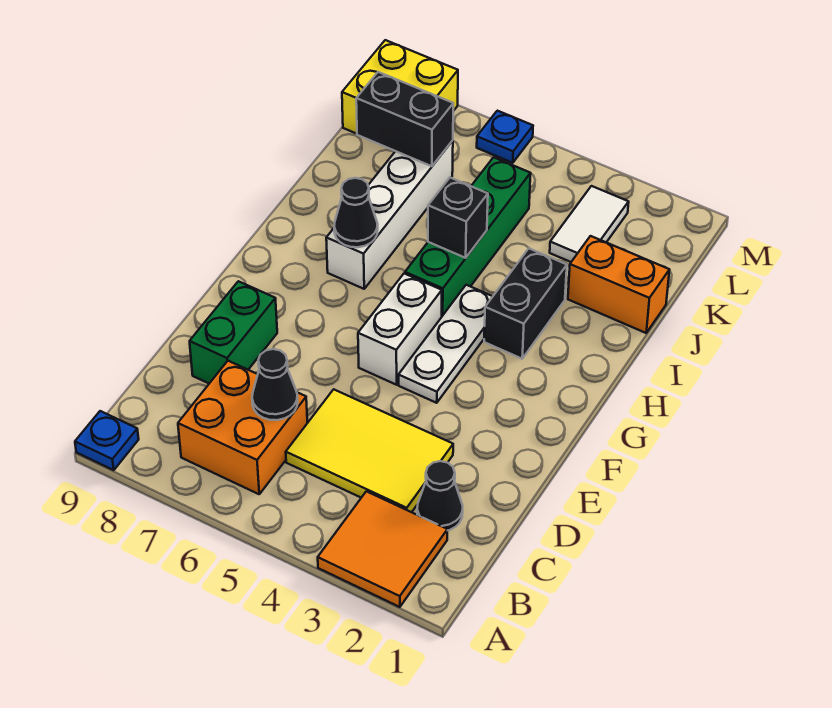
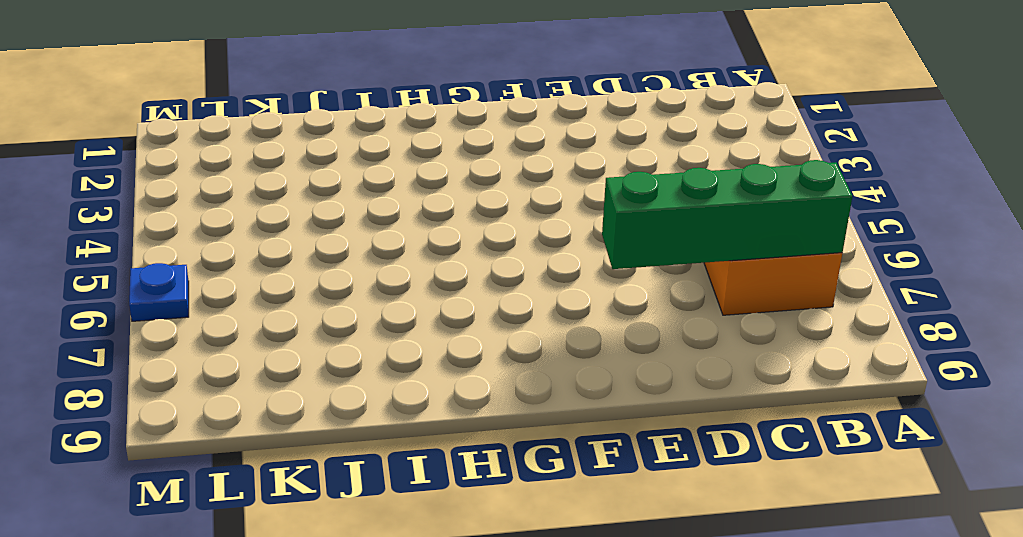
green 1x4 brick [602,160,852,269] -> green 1x4 brick moved to [405,157,531,316]
none -> orange 2x2 tile [318,491,447,607]
none -> blue 1x1 plate [75,411,139,470]
none -> black 1x1 cone [417,461,463,531]

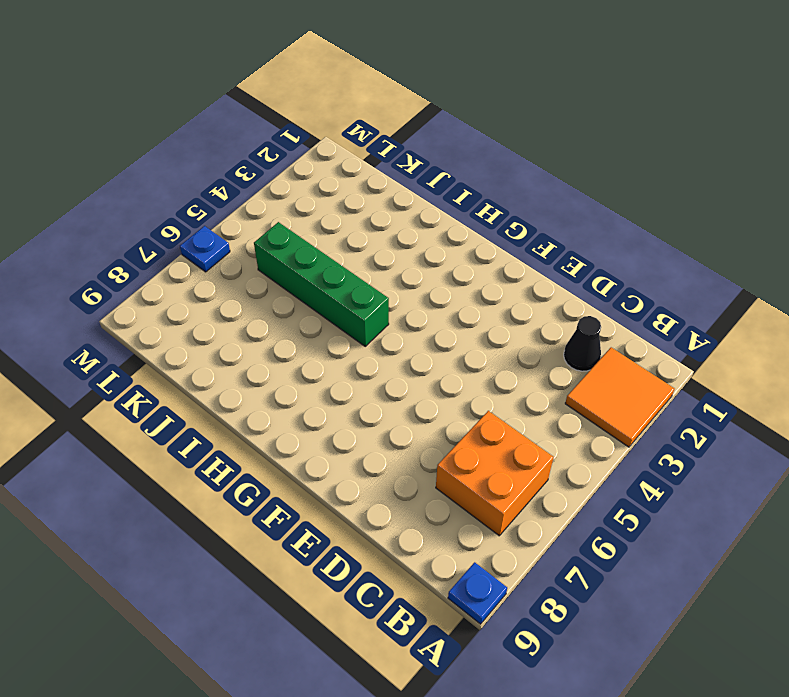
none -> yellow 2x3 tile [286,389,453,512]
none -> green 1x2 brick [190,281,277,383]
none -> white 1x3 plate [399,285,493,403]

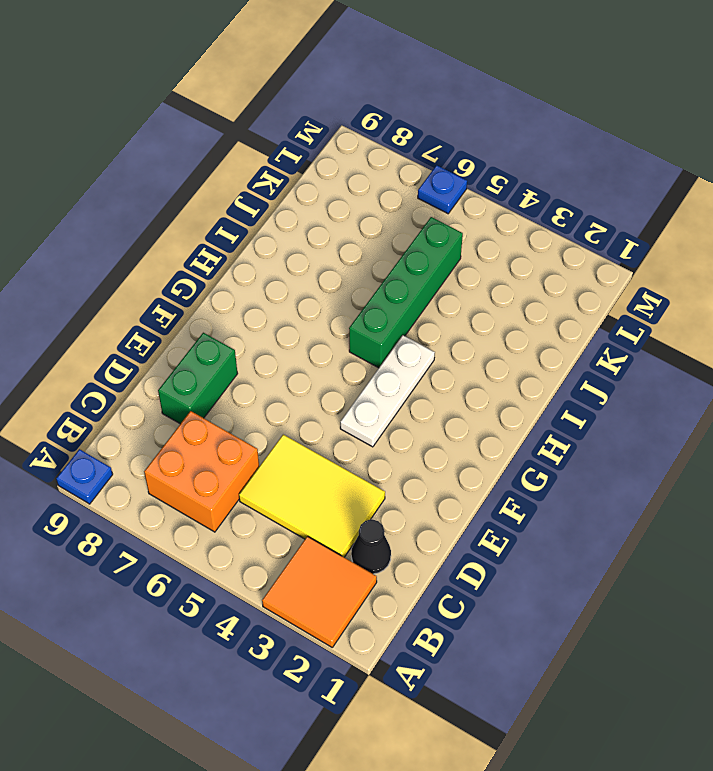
none -> white 1x2 brick [358,274,442,385]
none -> black 1x2 brick [484,249,567,359]
none -> white 1x4 brick [326,140,453,289]

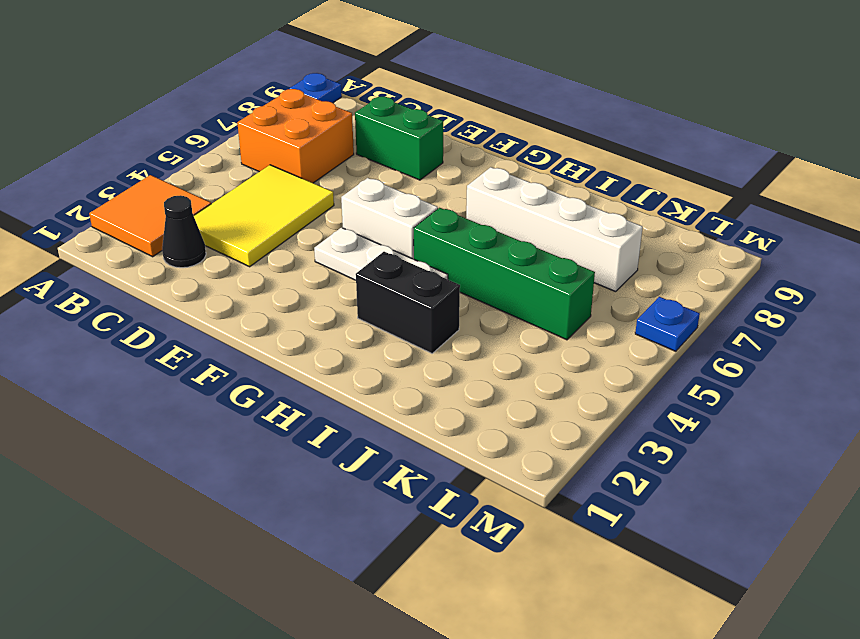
none -> orange 1x2 brick [568,236,669,333]
none -> white 1x2 tile [550,186,629,262]
none -> yellow 2x2 brick [342,40,458,134]

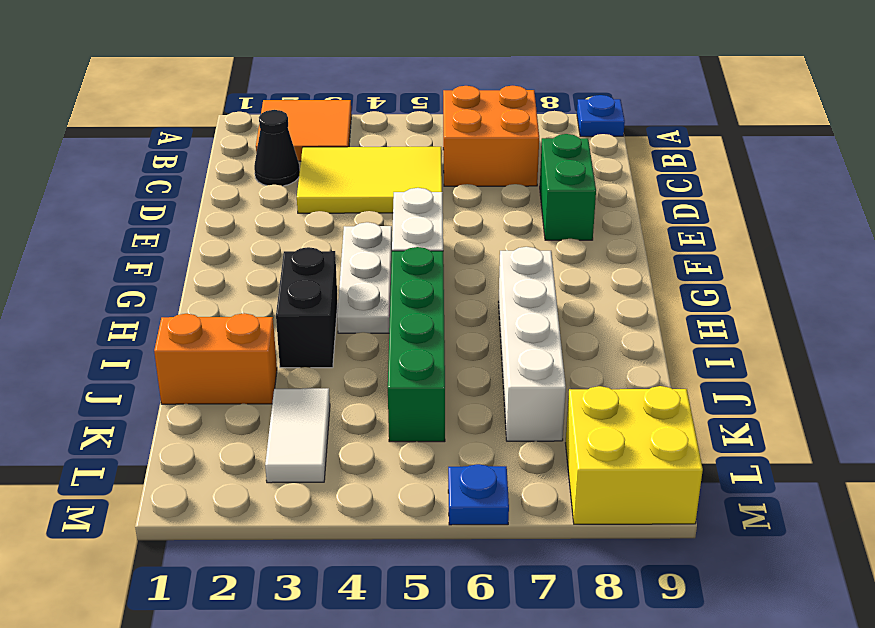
none -> black 1x1 cone [252,349,298,420]
none -> black 1x1 cone [334,178,378,247]
none -> black 1x1 brick [428,178,488,258]

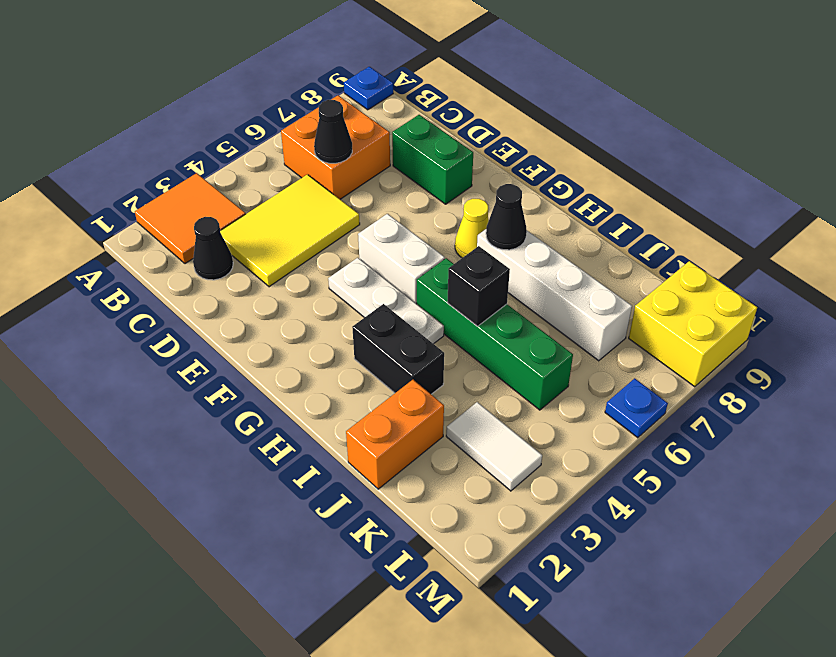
yellow 1x1 cone [455,199,489,258] -> none
none -> black 1x2 brick [356,72,453,166]

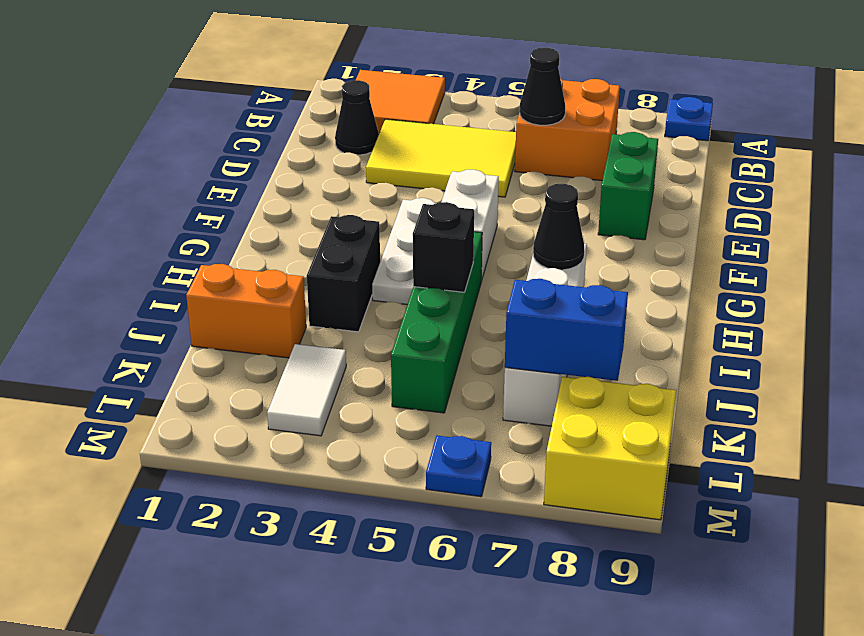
blue 1x2 brick [505,279,628,381] -> black 1x2 brick [356,72,453,166]

